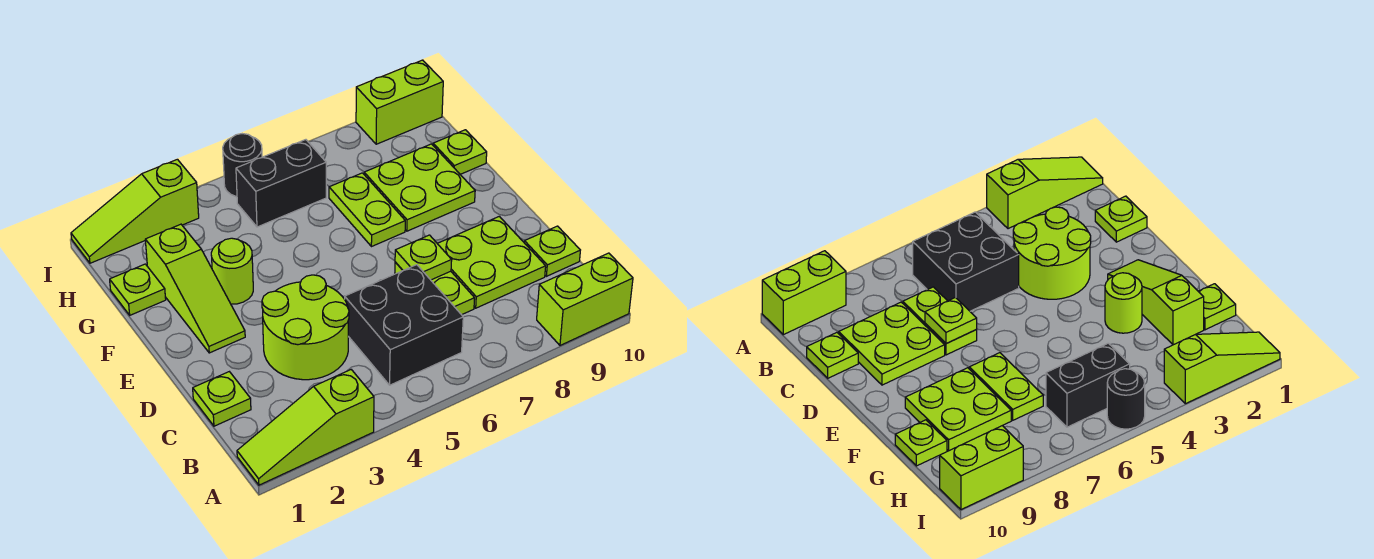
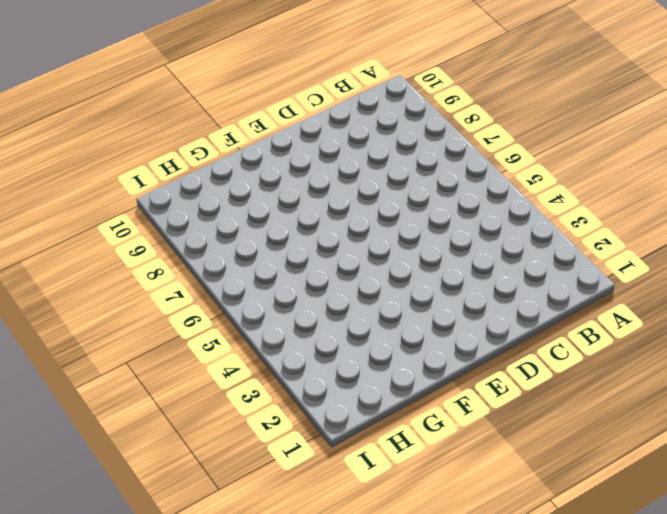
none -> lime 1x3 slope [237,370,374,485]
none -> lime 1x2 brick [537,253,633,345]
none -> black 2x2 brick [345,265,463,385]

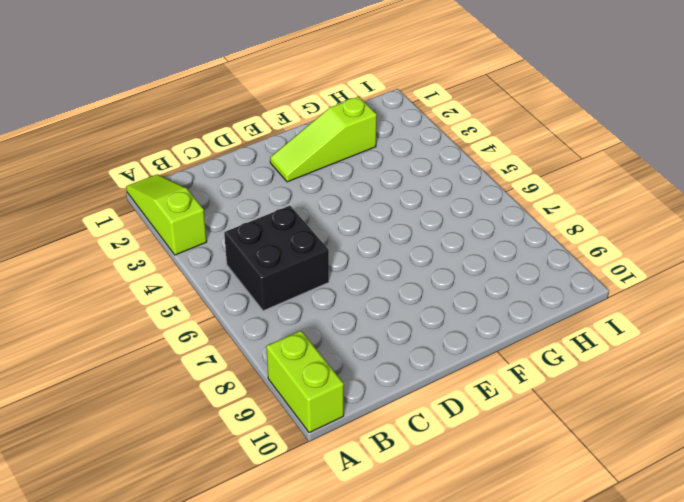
none -> lime 1x1 plate [193,372,251,426]
none -> lime 2x2 round brick [262,275,349,380]
none -> lime 1x2 plate [395,262,475,315]

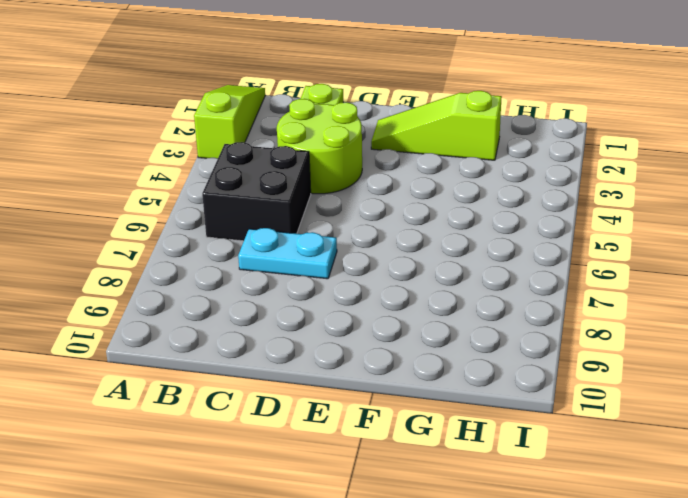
cyan 1x2 plate [238,228,337,279] -> lime 1x2 plate [395,262,475,315]
none -> lime 1x2 brick [537,253,633,345]
none -> lime 2x2 plate [437,216,546,308]
none -> lime 1x1 plate [524,226,580,276]

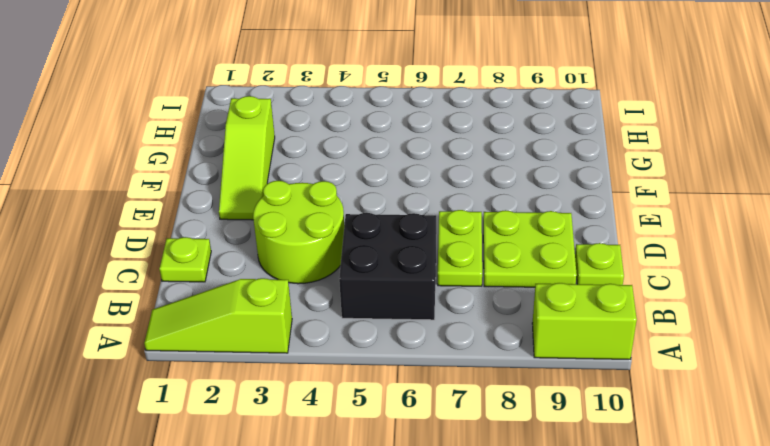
none -> lime 1x1 round brick [211,238,253,304]
none -> lime 1x2 plate [329,173,405,247]
none -> lime 2x2 plate [364,144,475,231]

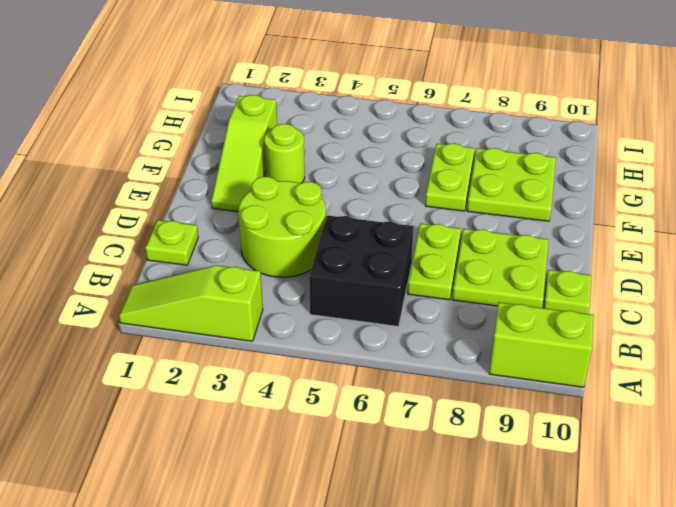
none -> lime 1x1 plate [110,264,166,315]
none -> lime 1x1 plate [433,130,487,174]
none -> black 1x2 brick [236,140,326,227]

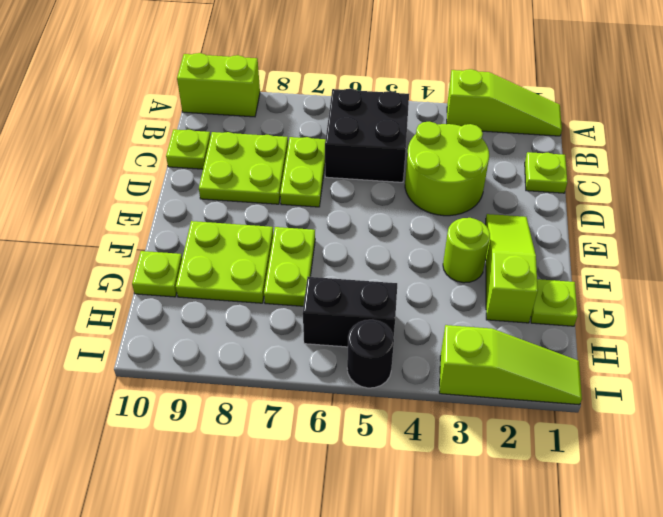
none -> lime 1x2 brick [356,60,443,144]
none -> lime 1x1 plate [395,235,452,280]

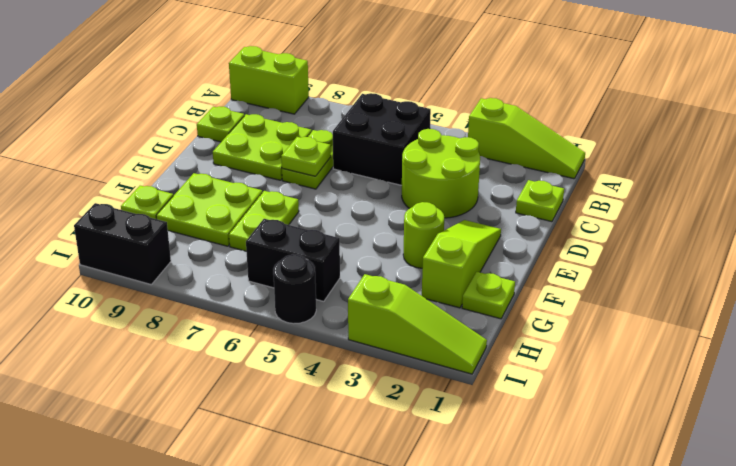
black 1x2 brick [74,203,171,284] -> lime 1x2 brick [356,60,443,144]

